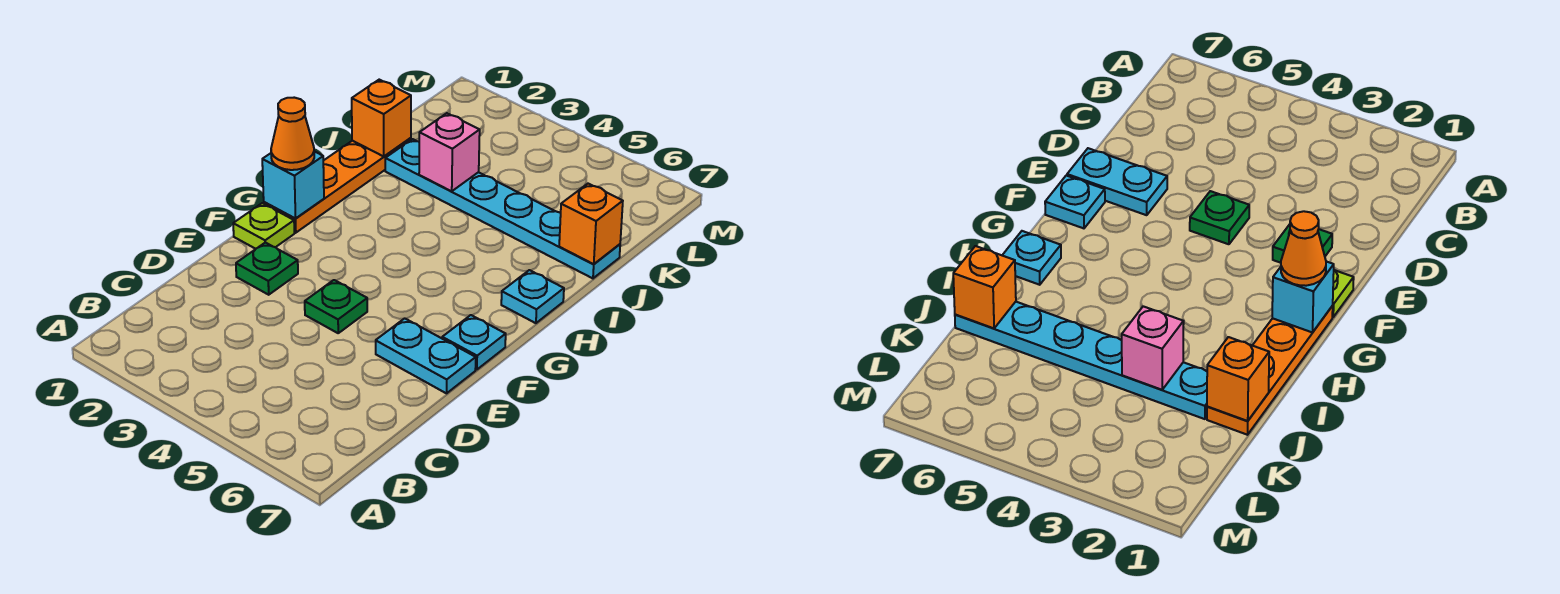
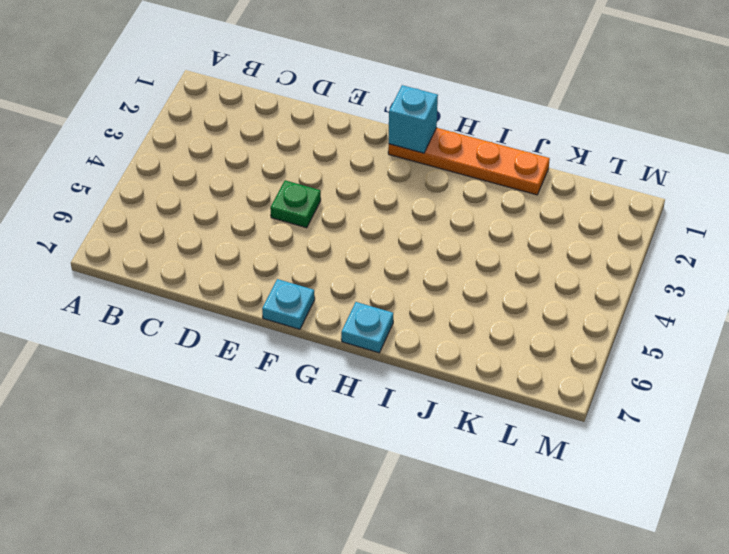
none -> green 1x1 plate [236,243,298,295]
none -> cyan 1x2 plate [376,318,476,393]
none -> lime 1x1 plate [233,203,294,249]

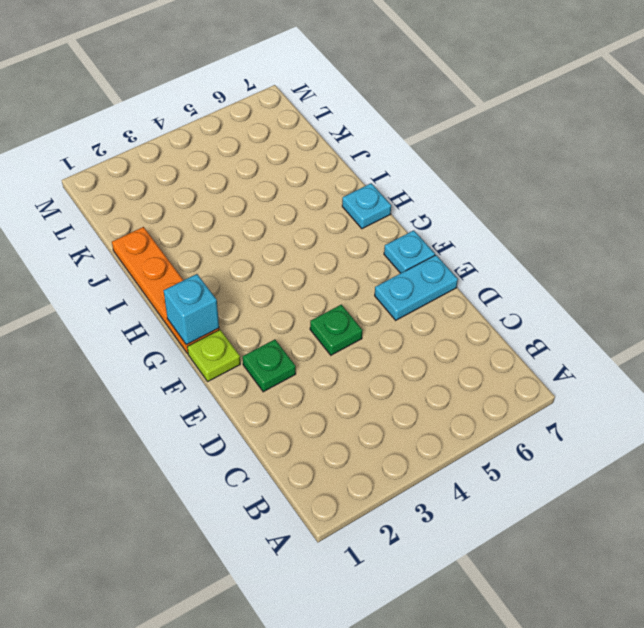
none -> cyan 1x6 plate [385,139,620,278]
none -> orange 1x1 brick [352,80,411,156]
none -> pink 1x1 brick [419,113,480,191]

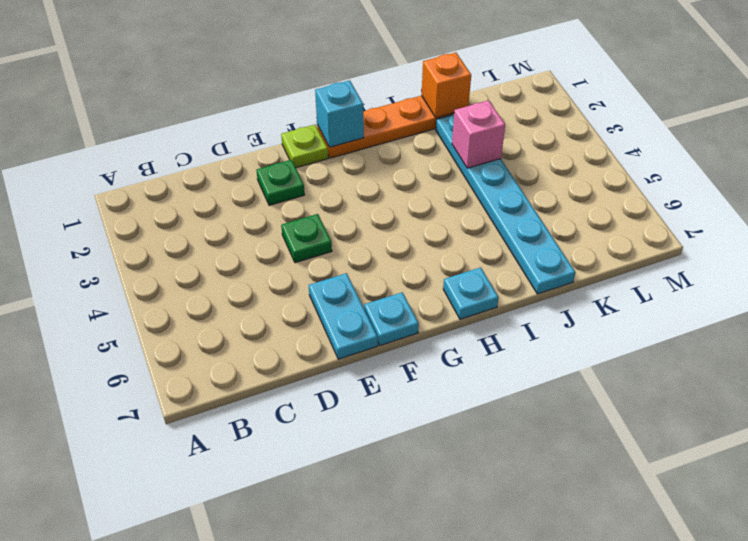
none -> orange 1x1 brick [559,184,623,264]
none -> orange 1x1 cone [271,98,314,170]

